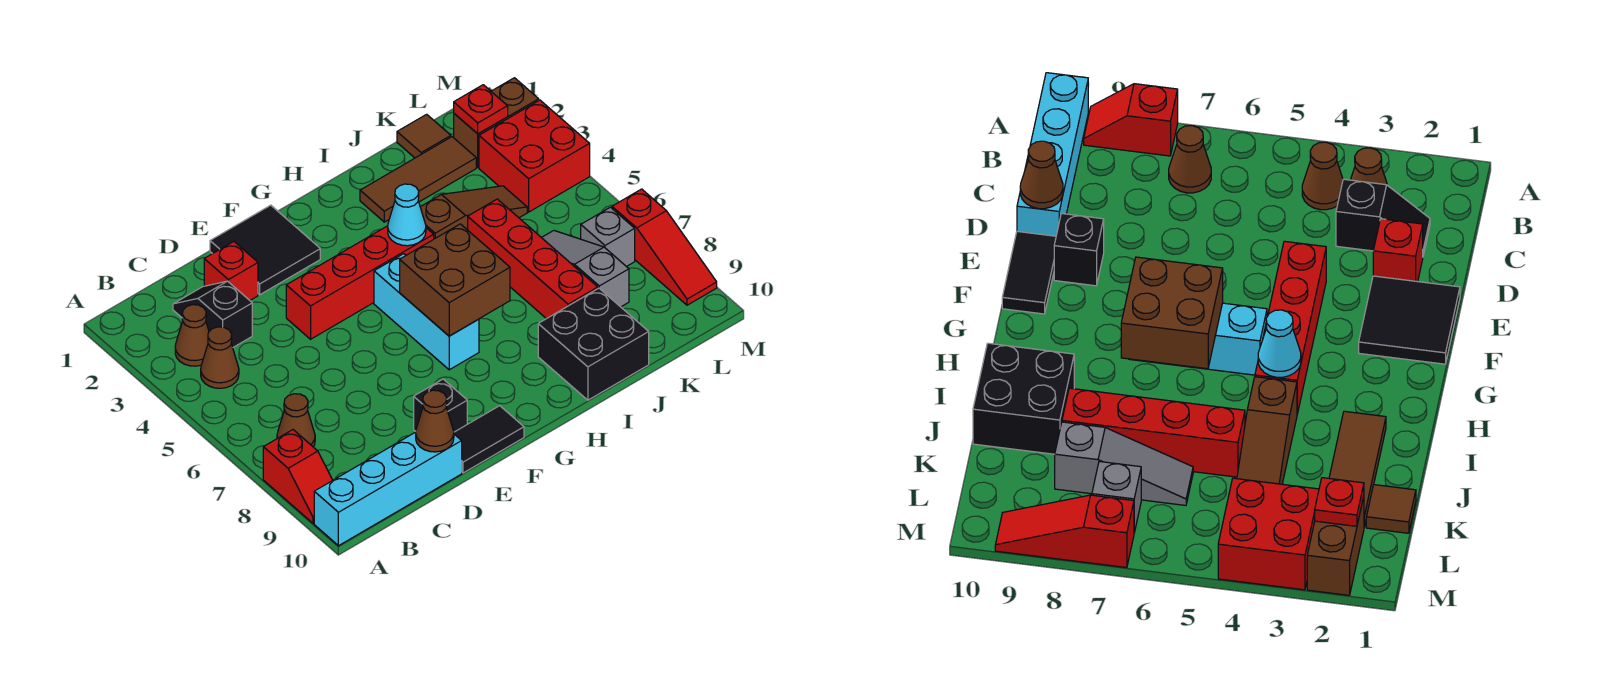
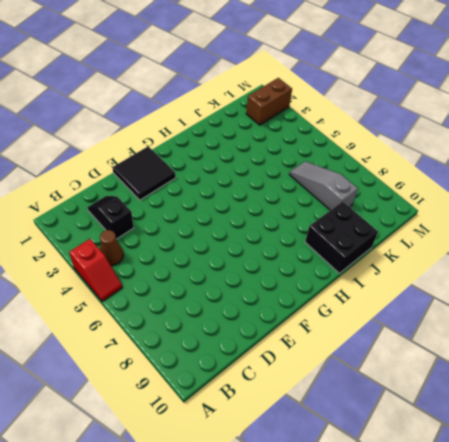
red 1x2 slope [69,239,122,301] -> red 1x2 slope moved to [263,430,333,523]
none -> cyan 1x4 brick [314,432,462,546]
none -> brown 1x1 cone [175,305,209,366]
none -> brown 1x1 cone [277,394,315,447]

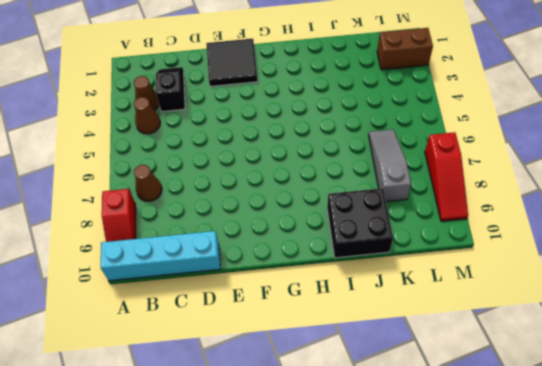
none -> red 1x1 brick [204,241,258,300]
none -> red 1x4 brick [286,226,434,339]
none -> black 1x1 brick [414,379,467,432]

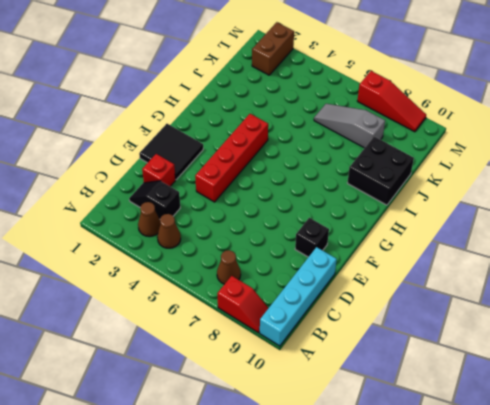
none -> black 1x2 tile [454,406,524,473]
none -> cyan 1x3 brick [374,254,479,370]
none -> brown 1x3 tile [360,137,476,222]

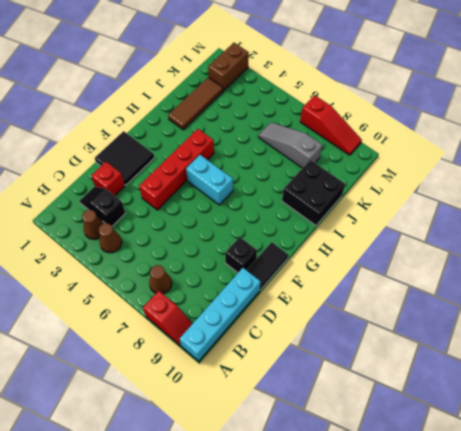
cyan 1x2 brick [186,155,233,205] -> cyan 1x3 brick [374,254,479,370]
none -> brown 1x3 slope [420,186,527,239]
none -> red 1x4 brick [468,199,598,319]
none -> brown 1x1 tile [397,114,451,158]

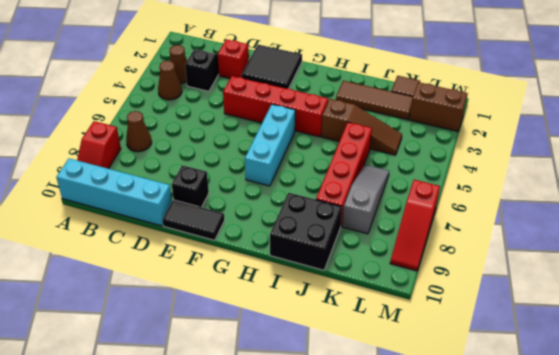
none -> red 2x2 brick [479,100,590,212]
none -> grey 1x1 brick [581,207,635,267]
none -> brown 1x1 cone [416,390,454,452]

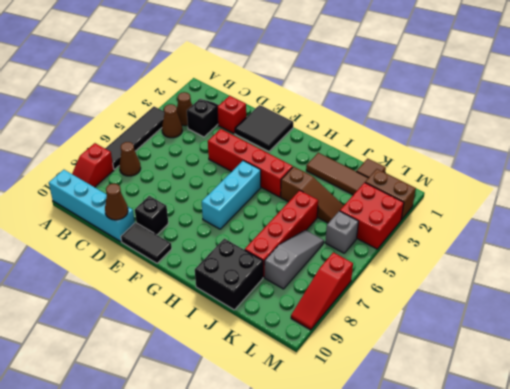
black 1x4 tile [105,107,164,169] -> none
grey 1x1 brick [325,211,358,253] -> grey 1x1 brick moved to [581,207,635,267]
none -> brown 2x2 brick [400,224,510,336]
none -> cyan 1x1 cone [388,184,426,246]
none -> red 1x1 plate [454,85,508,134]

